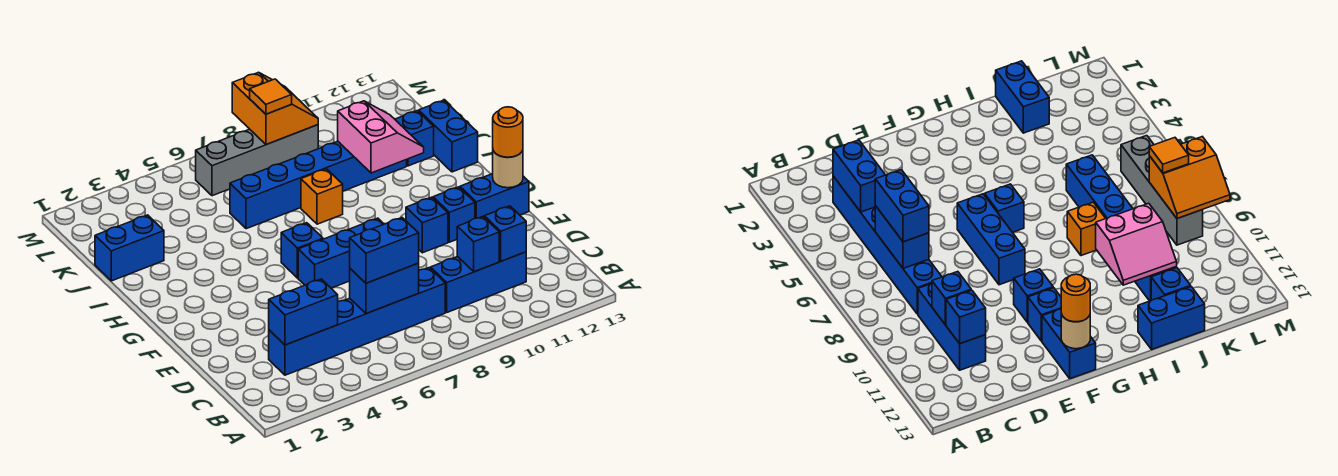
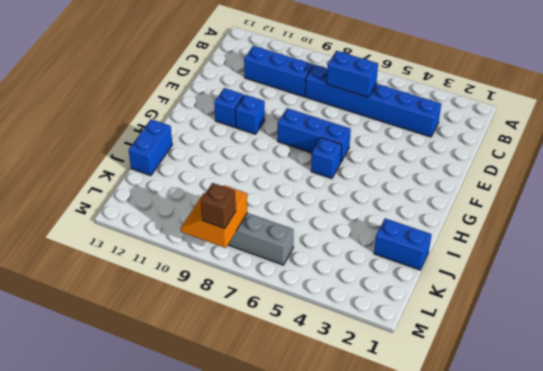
brown 1x1 brick [201,183,236,229] -> none
none -> blue 1x2 brick [460,174,529,218]
none -> orange 1x1 brick [301,169,343,224]
none -> blue 1x6 brick [230,141,407,229]

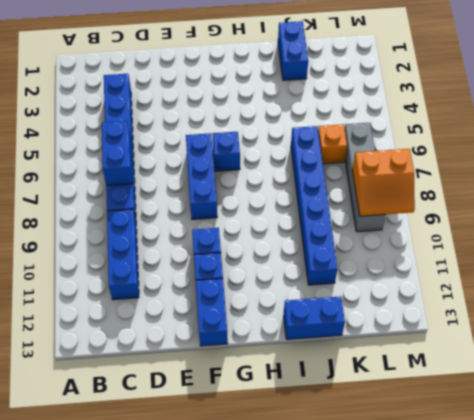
orange 1x1 brick [318,124,347,164] -> orange 1x1 brick moved to [301,169,343,224]
none -> blue 1x1 brick [395,111,434,166]
none -> blue 1x2 brick [269,279,338,345]
none -> blue 1x1 brick [457,217,499,272]

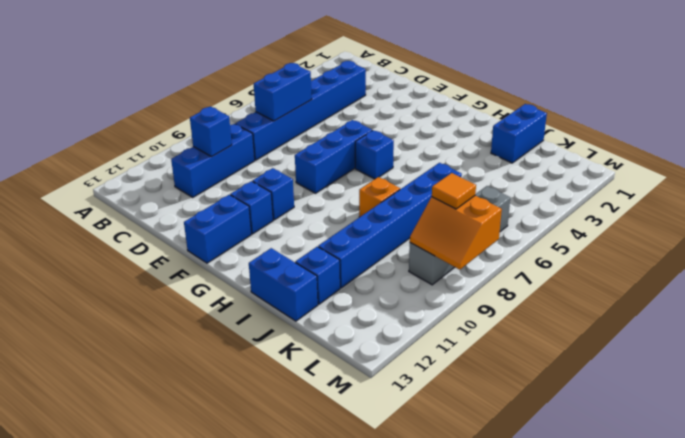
none -> blue 1x2 brick [269,279,338,345]
none -> blue 1x1 brick [484,206,526,261]
none -> tan 1x1 round brick [493,150,523,188]

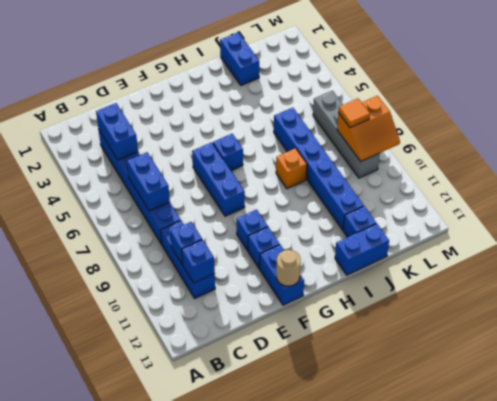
none -> pink 2x2 slope [338,101,424,173]
none -> blue 1x2 brick [350,218,419,283]
none -> orange 1x1 round brick [493,107,523,157]

